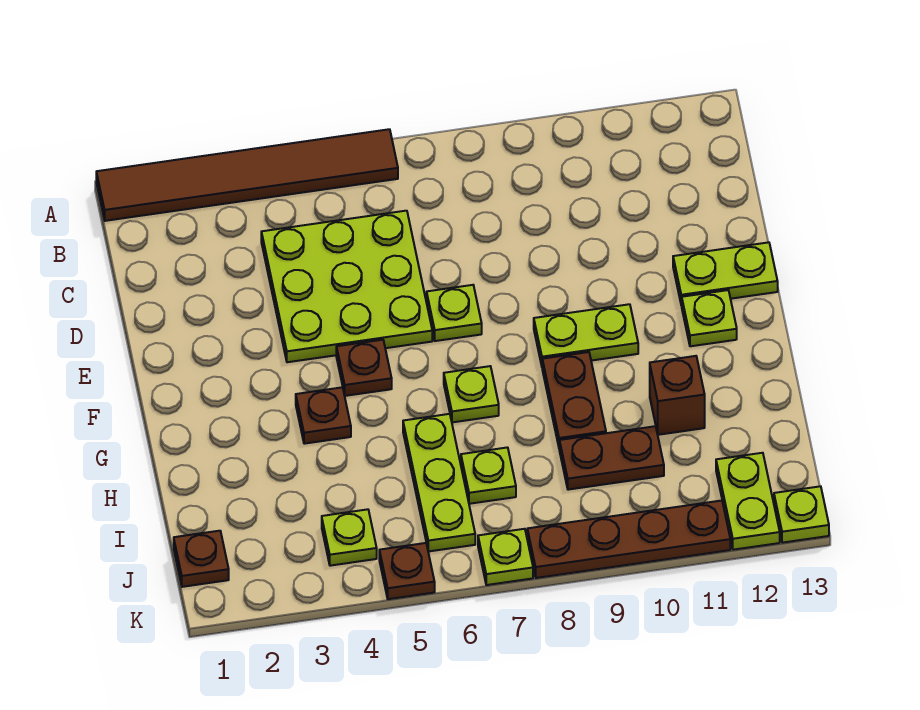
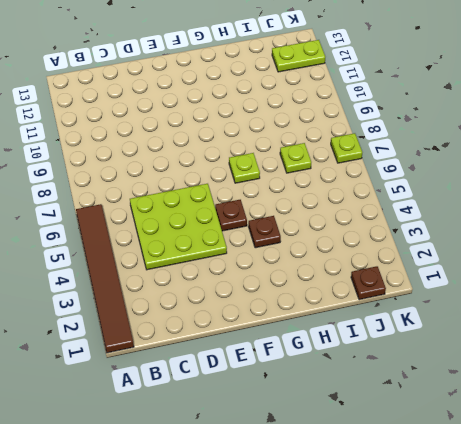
none -> lime 1x1 plate [427,285,482,341]
none -> lime 1x2 plate [673,242,778,305]
none -> lime 1x2 plate [534,304,638,366]

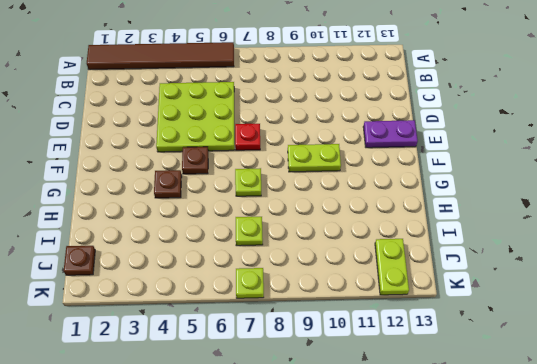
red 1x1 plate [235,124,260,150] -> lime 1x1 plate [427,285,482,341]
purple 1x2 plate [363,120,418,148] -> lime 1x2 plate [673,242,778,305]
none -> lime 1x1 plate [681,290,737,346]
none -> brown 1x2 plate [542,352,606,446]
none -> lime 1x3 plate [403,414,475,551]

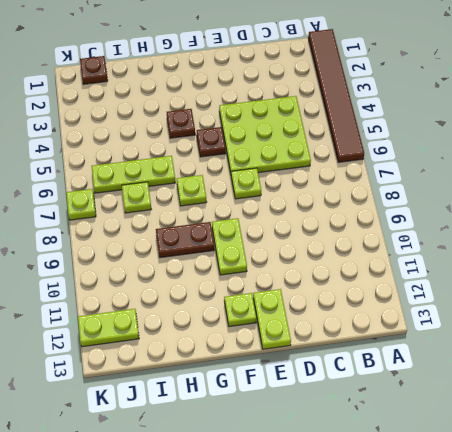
none -> brown 1x1 brick [650,356,705,435]
none -> brown 1x2 plate [559,426,664,490]
none -> lime 1x1 plate [322,509,377,566]

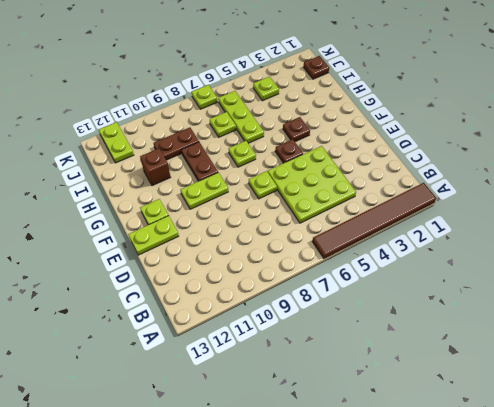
none -> brown 1x1 plate [379,543,435,599]
none -> brown 1x4 plate [527,501,730,578]
none -> lime 1x1 plate [774,486,829,543]

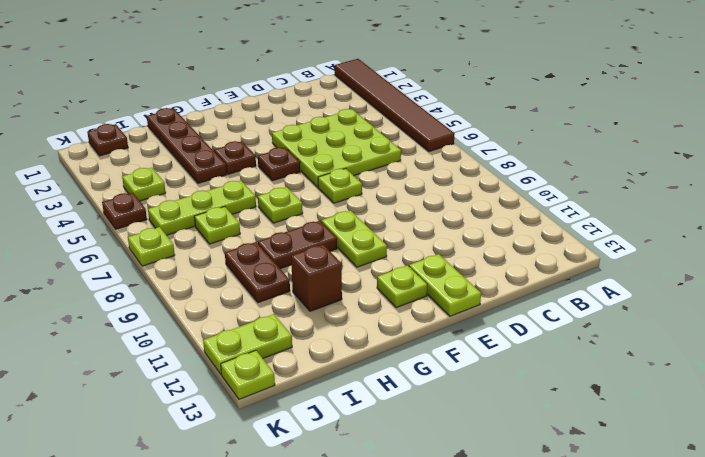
brown 1x4 plate [147,108,227,183] -> brown 1x4 plate moved to [527,501,730,578]

